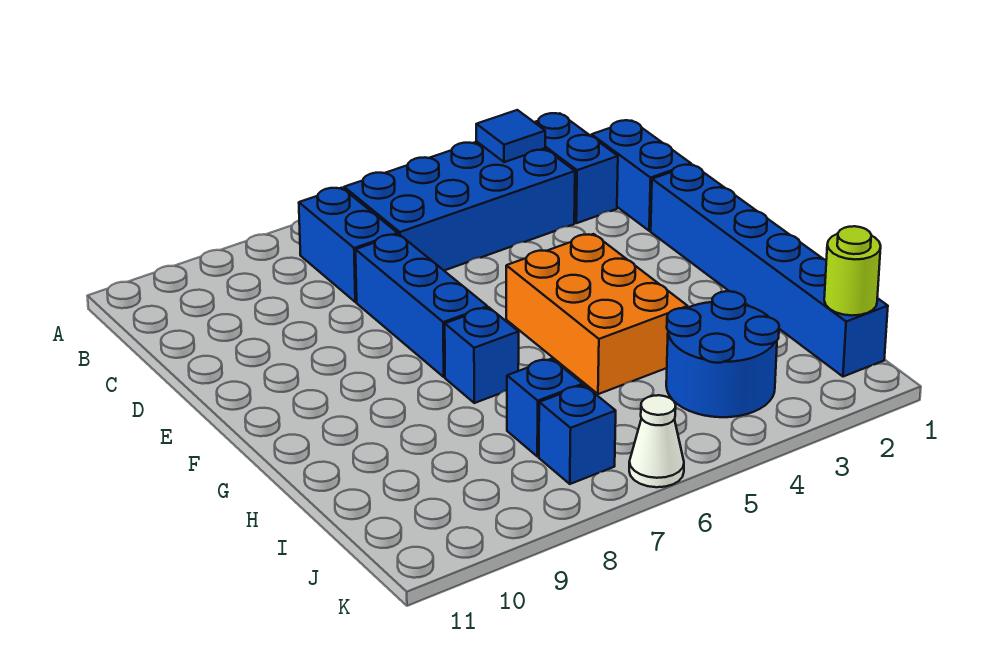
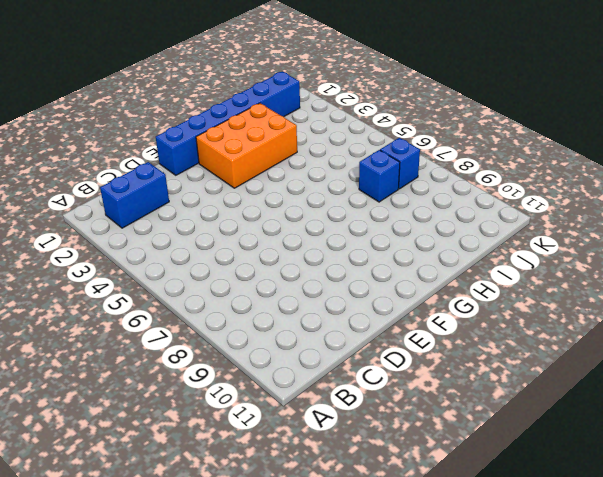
orange 2x3 brick [196,103,297,188] -> orange 2x3 brick moved to [506,234,688,394]
none -> blue 2x4 brick [344,142,575,271]
none -> blue 1x2 brick [299,188,398,302]
none -> blue 1x2 brick [591,120,691,231]

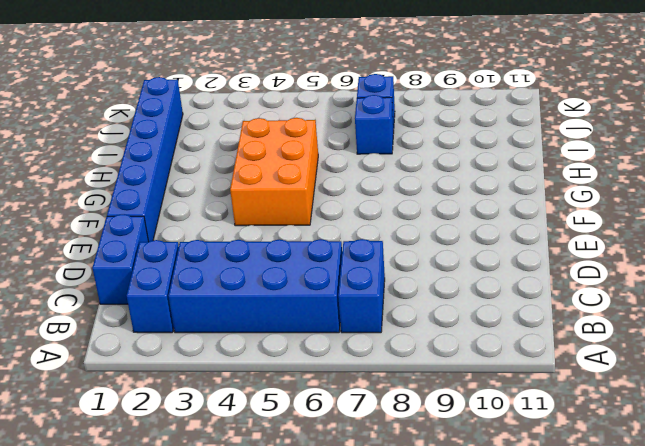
none -> blue 1x3 brick [356,234,487,377]
none -> blue 1x1 brick [445,307,519,403]
none -> blue 2x2 round brick [666,291,779,417]

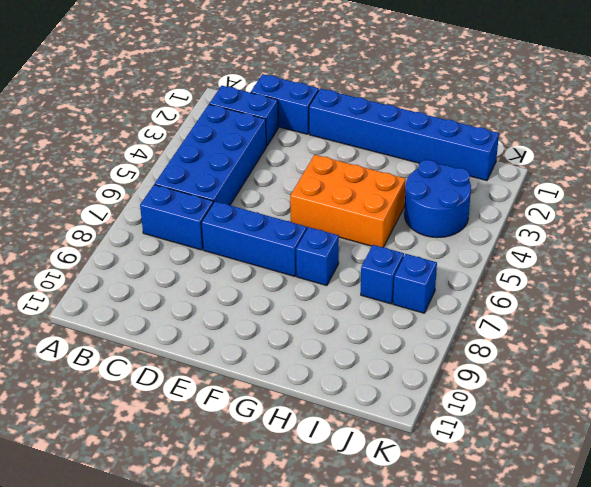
none -> white 1x1 cone [629,395,684,487]
none -> blue 1x1 tile [476,110,545,162]
none -> lime 1x1 round brick [824,226,881,316]

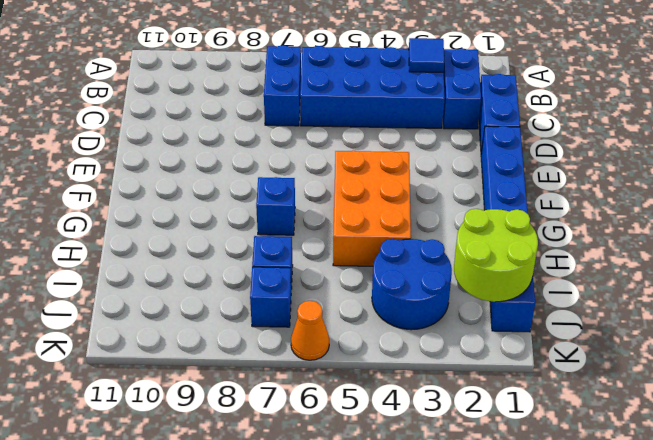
lime 2x2 round brick [454,209,538,302] -> lime 1x1 round brick [824,226,881,316]
orange 1x1 cone [291,301,329,360] -> white 1x1 cone [629,395,684,487]
none -> blue 1x3 brick [356,234,487,377]

